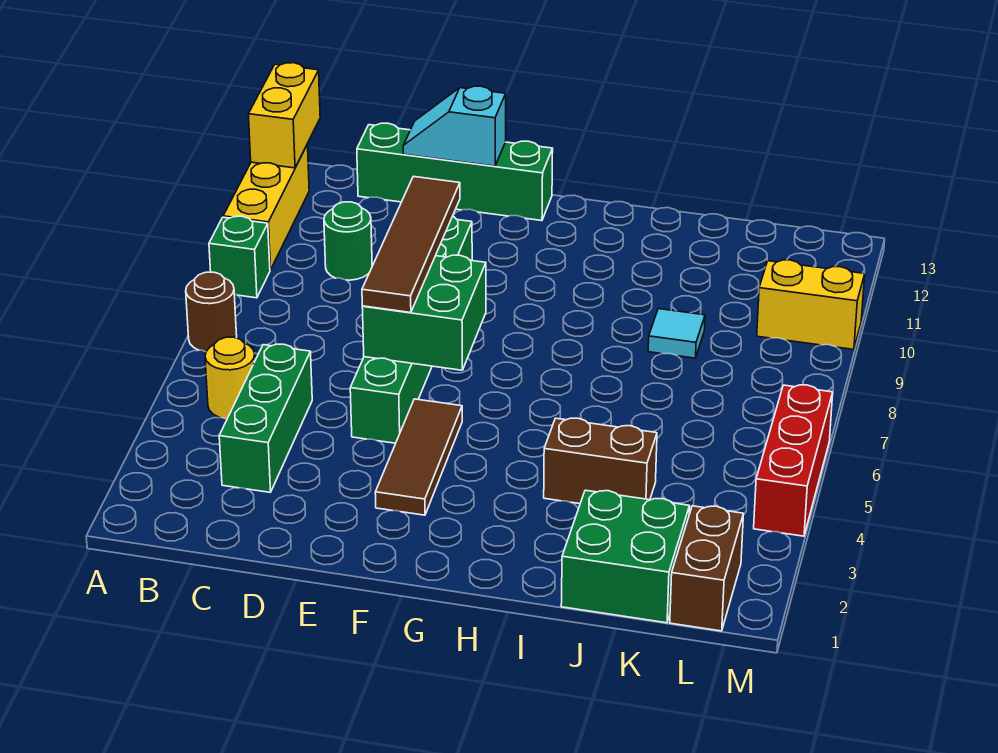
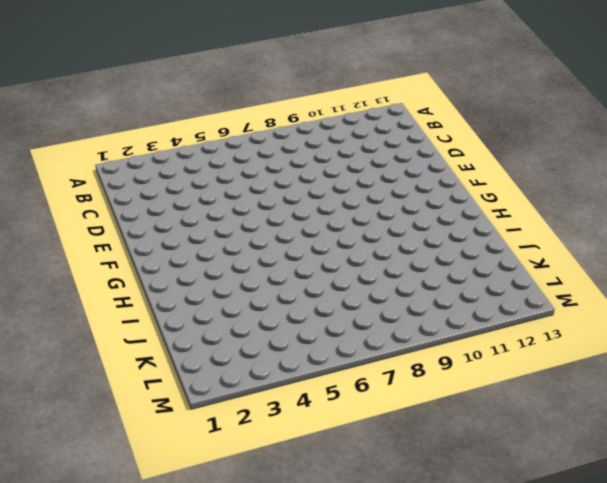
none -> brown 1x1 round brick [186,272,237,352]
none -> green 1x1 brick [209,216,270,298]
none -> yellow 1x3 brick [223,144,309,270]

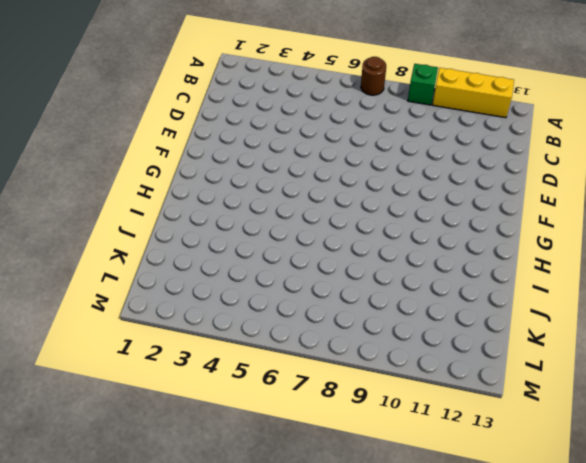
none -> yellow 1x1 round brick [205,337,255,419]
none -> green 1x3 brick [219,344,312,492]
none -> green 1x1 round brick [324,202,372,280]

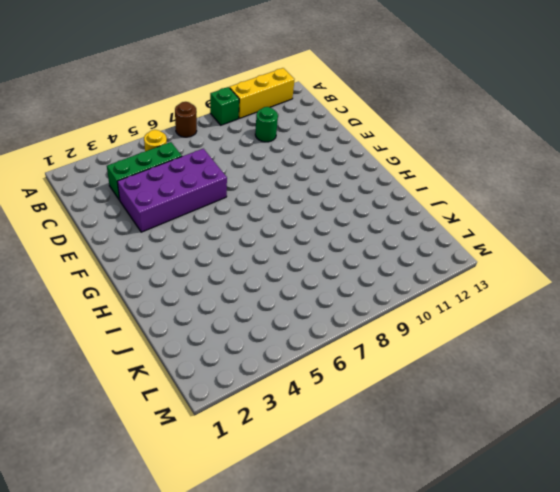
purple 2x4 brick [117,149,227,232] -> green 1x6 brick [350,216,472,443]
none -> green 1x4 brick [357,123,553,221]
none -> brown 1x3 tile [375,399,462,515]
none -> brown 1x2 brick [544,418,657,504]

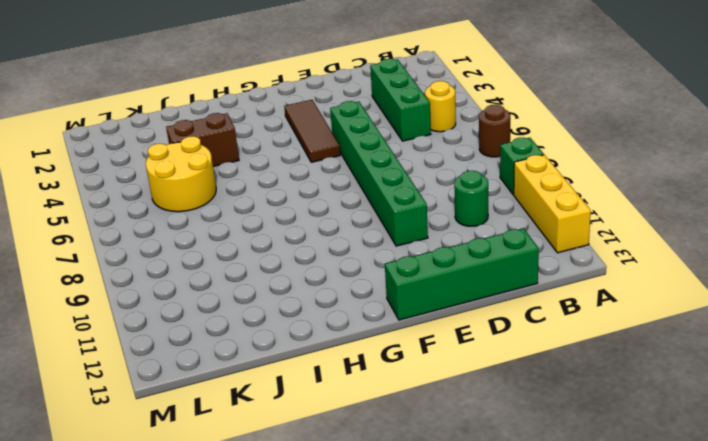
yellow 2x2 round brick [146,136,216,212] -> none
none -> green 2x2 brick [561,490,689,623]
none -> cyan 1x1 tile [648,309,705,358]
none -> brown 1x2 brick [670,506,743,631]

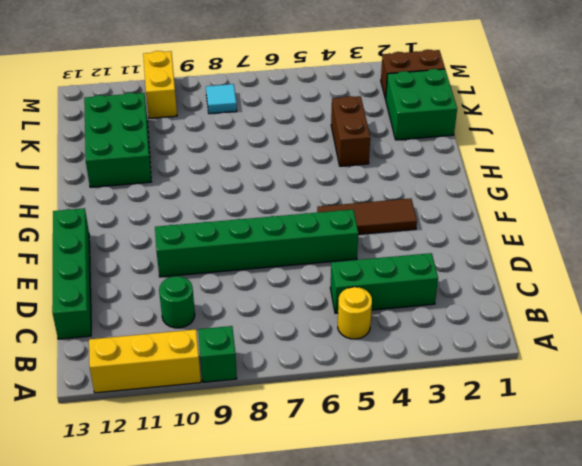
green 2x3 brick [84,93,151,187] -> none
cyan 1x1 tile [206,84,237,114] -> cyan 1x1 tile moved to [648,309,705,358]
none -> brown 1x1 round brick [186,272,237,352]
none -> red 1x3 brick [754,385,833,536]
none -> yellow 1x2 brick [248,63,320,168]

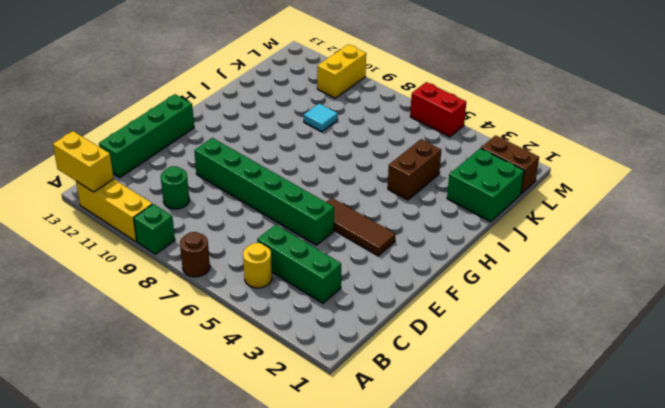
red 1x2 brick [410,82,466,137] -> red 1x3 brick [754,385,833,536]
none -> cyan 1x2 slope [403,86,506,166]
none -> green 2x2 brick [362,255,486,370]
none -> brown 1x4 tile [362,176,460,313]

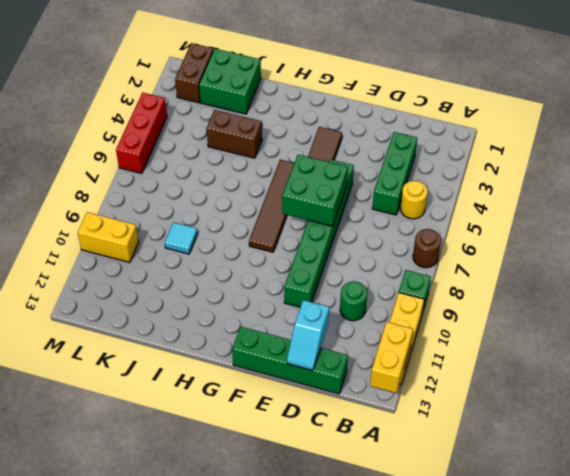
cyan 1x2 slope [287,300,329,371] -> cyan 1x2 slope turned to [403,86,506,166]
brown 1x4 tile [249,160,294,252] -> brown 1x4 tile moved to [362,176,460,313]

